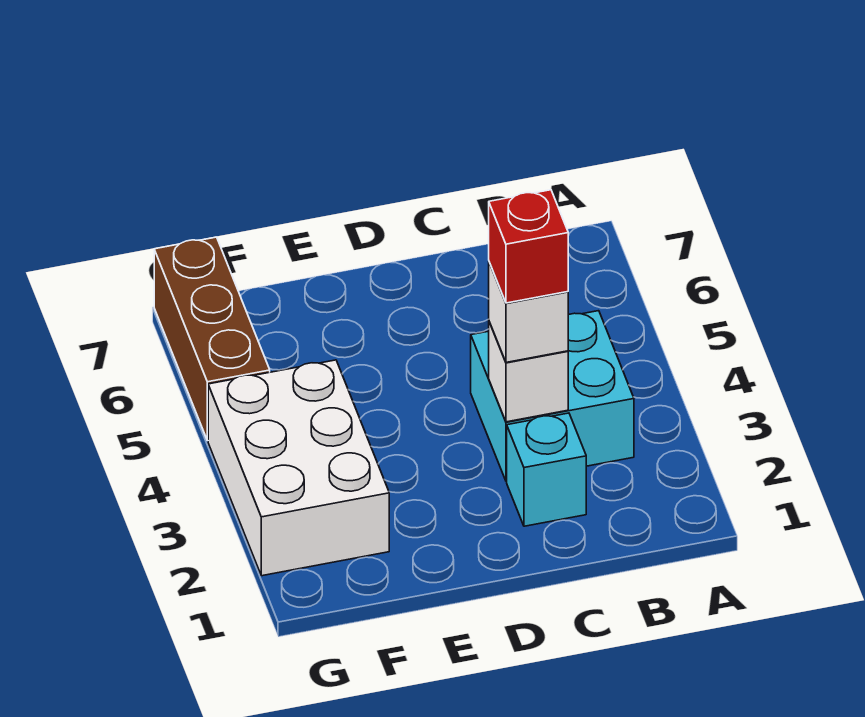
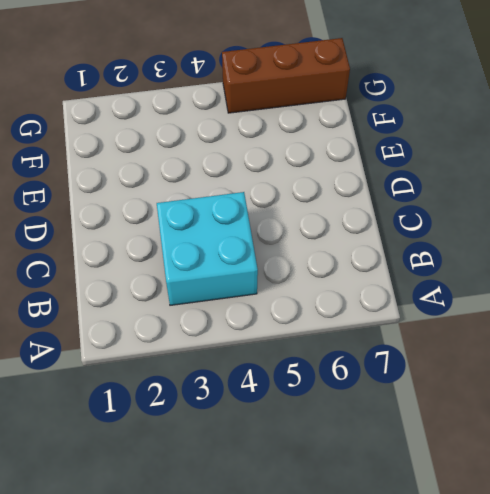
none -> cyan 1x1 brick [507,413,586,526]
none -> white 2x3 brick [208,360,389,576]

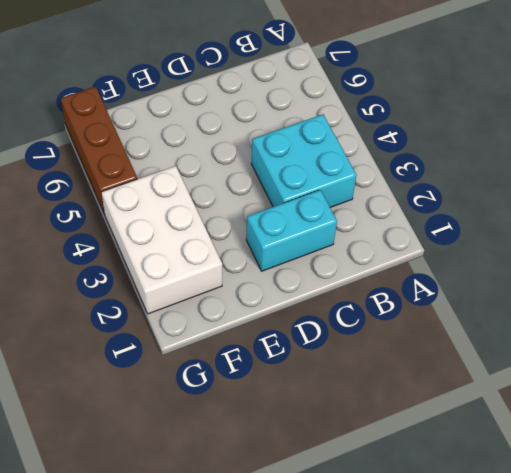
cyan 1x2 brick [246,190,337,271] -> cyan 1x1 brick [507,413,586,526]
none -> white 1x1 brick [489,322,568,422]
none -> white 1x1 brick [489,262,568,362]

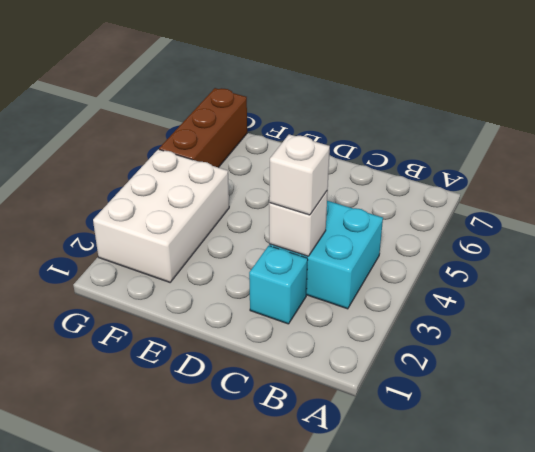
none -> red 1x1 brick [489,190,568,303]

